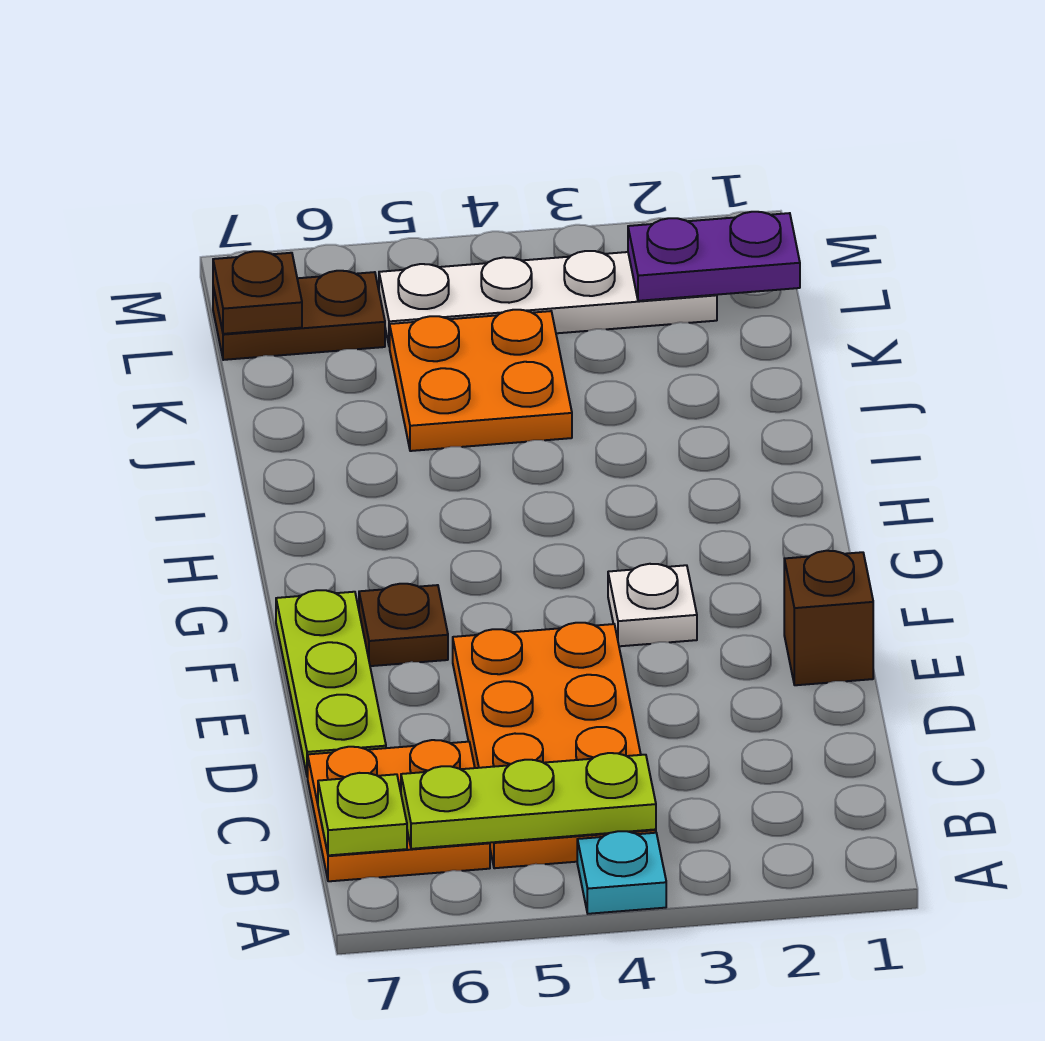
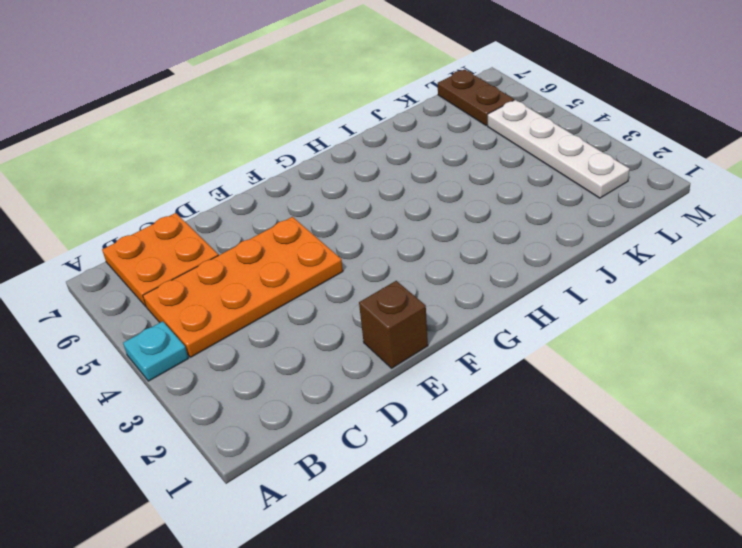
none -> lime 1x3 plate [276,590,386,777]
none -> white 1x1 plate [608,564,697,646]
none -> brown 1x1 plate [359,584,448,666]

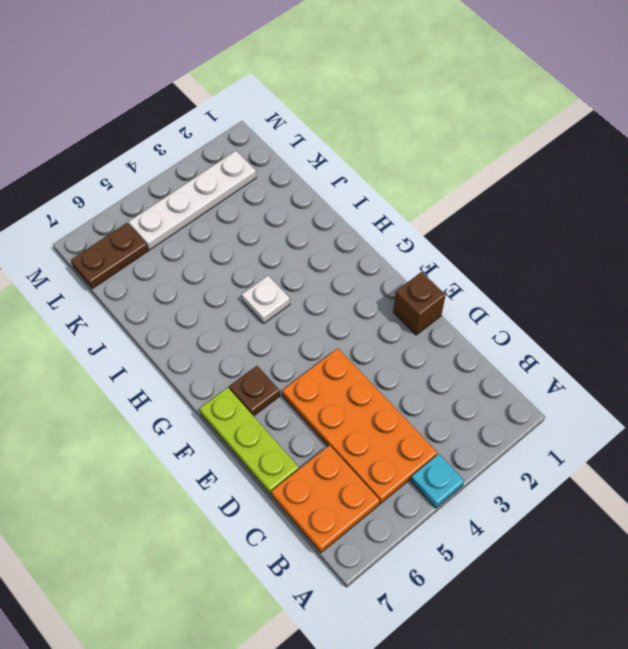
white 1x1 plate [242,276,290,323] -> white 1x1 plate moved to [608,564,697,646]
none -> orange 2x2 plate [390,310,572,451]
none -> lime 1x3 plate [401,753,656,849]
none -> lime 1x1 plate [318,773,407,855]

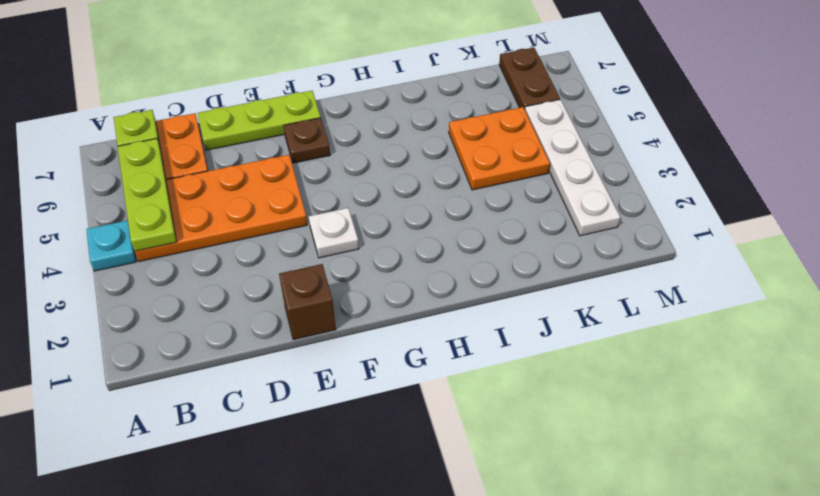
none -> purple 1x2 plate [628,212,800,301]
none -> brown 1x1 plate [213,251,302,334]

